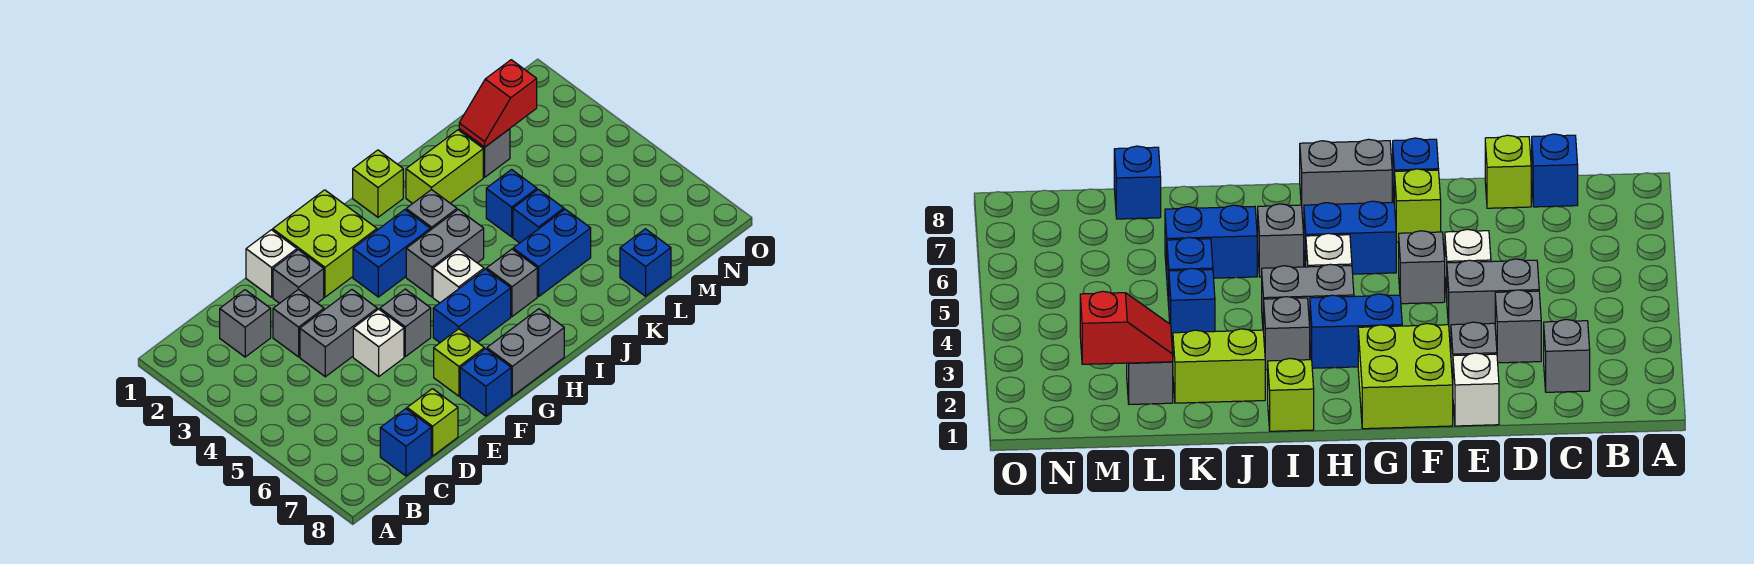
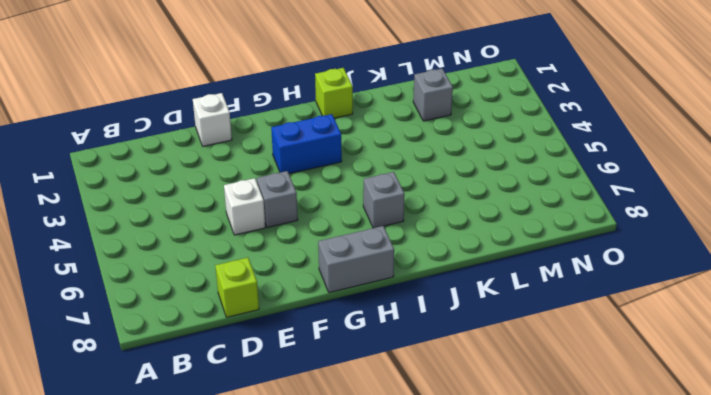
none -> grey 1x1 brick [220,290,271,357]
none -> blue 1x1 brick [380,409,431,476]
none -> grey 1x1 brick [273,289,324,357]

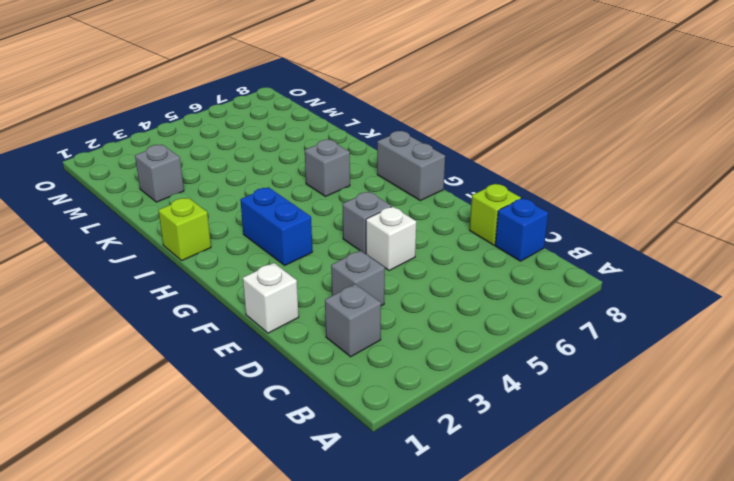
none -> grey 1x2 brick [300,289,377,377]
none -> grey 1x1 brick [273,250,324,303]
none -> lime 2x2 brick [273,190,377,297]

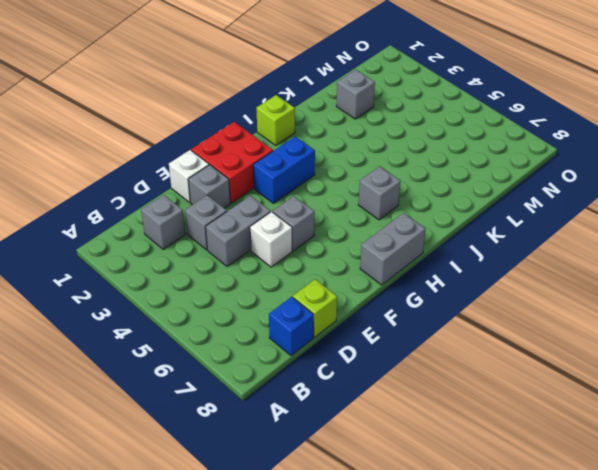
red 2x2 brick [191,122,273,203] -> lime 2x2 brick [273,190,377,297]
none -> lime 1x1 brick [434,329,484,396]
none -> blue 1x1 brick [460,349,511,416]
none -> blue 1x2 brick [433,269,511,342]

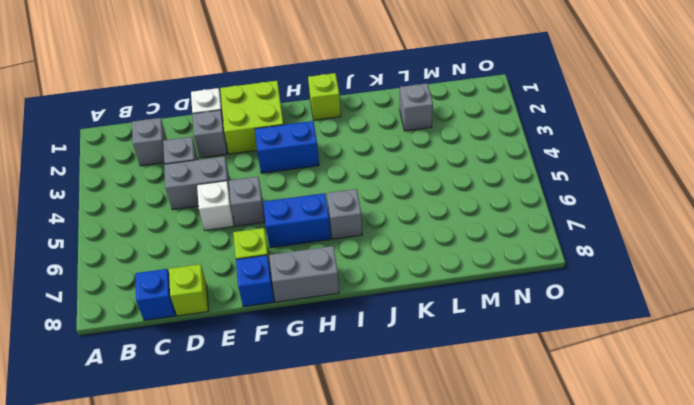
none -> grey 1x2 brick [406,209,484,297]
none -> white 1x1 brick [433,249,484,303]
none -> grey 1x1 brick [406,189,457,230]

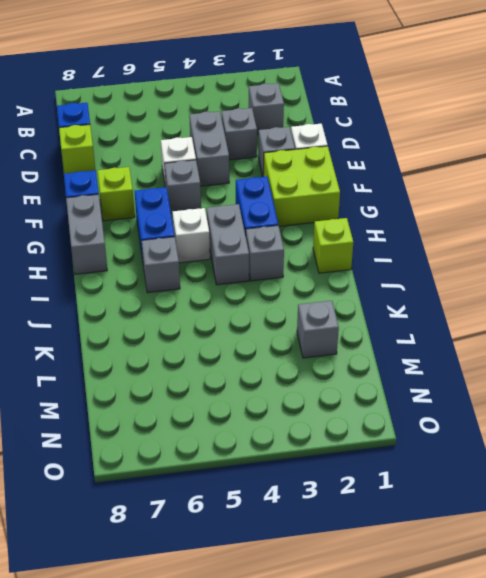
none -> lime 1x2 brick [406,130,483,203]
none -> blue 1x2 brick [513,209,591,296]
none -> blue 1x1 brick [486,170,537,237]

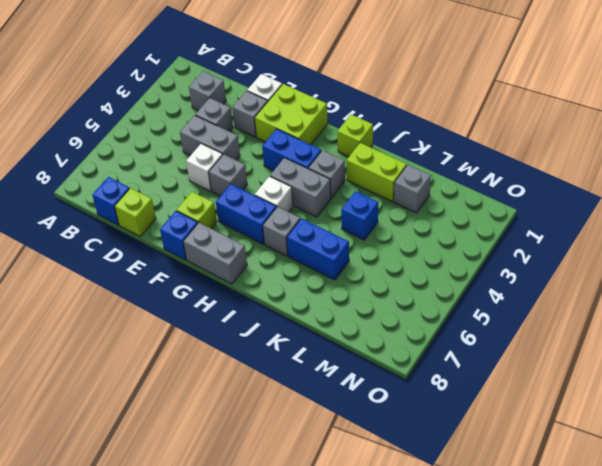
none -> blue 1x1 brick [513,189,564,243]
none -> blue 1x1 brick [620,229,671,296]
none -> red 1x2 slope [459,60,537,147]

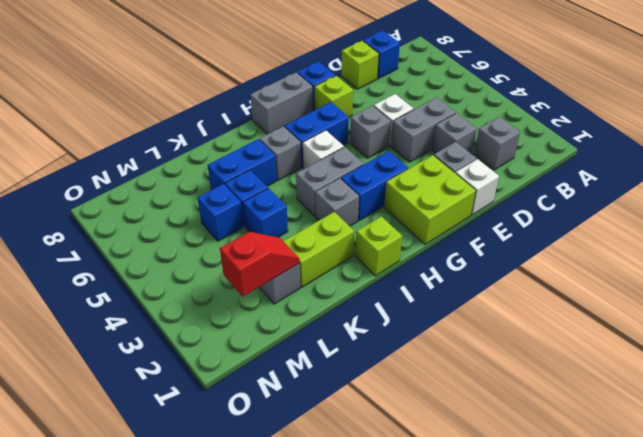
blue 1x1 brick [197,184,243,241] -> blue 1x1 brick moved to [620,229,671,296]

